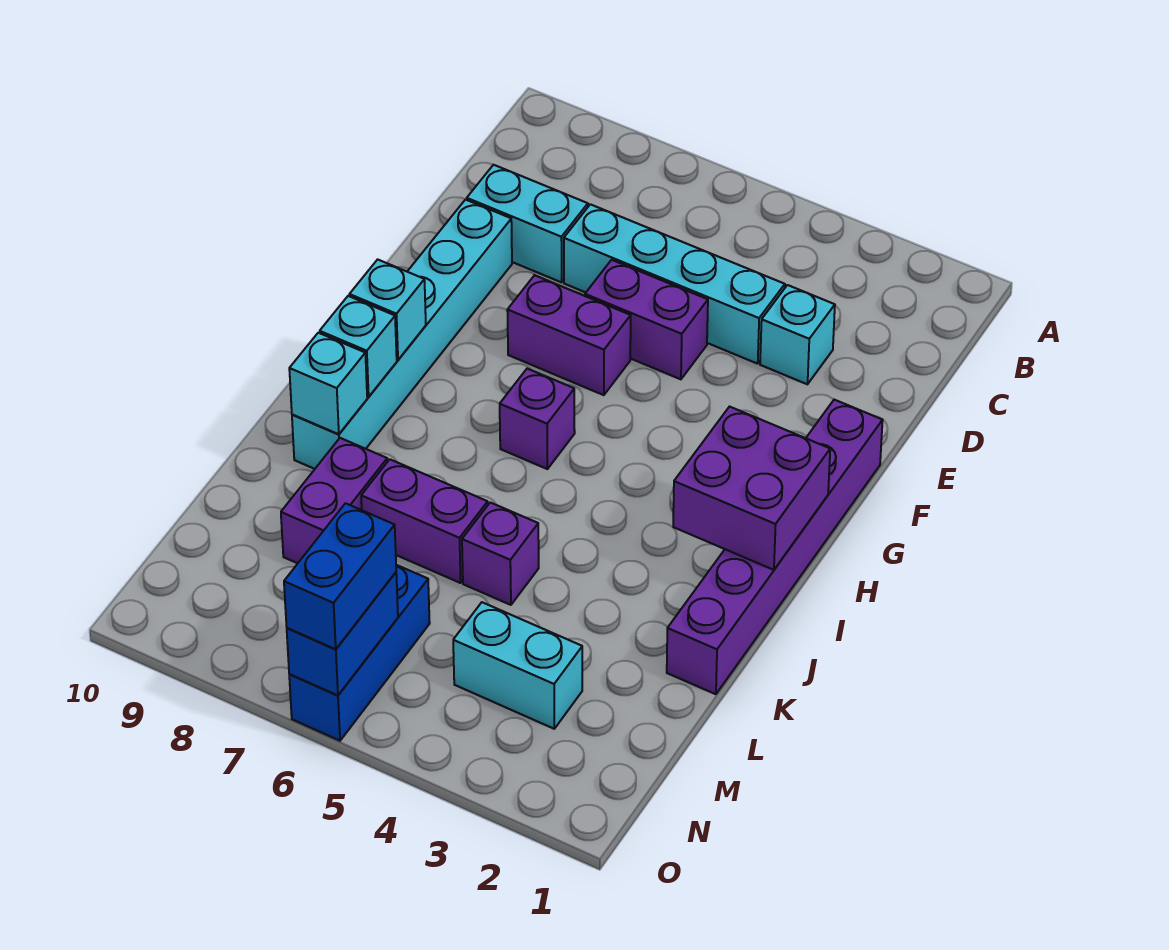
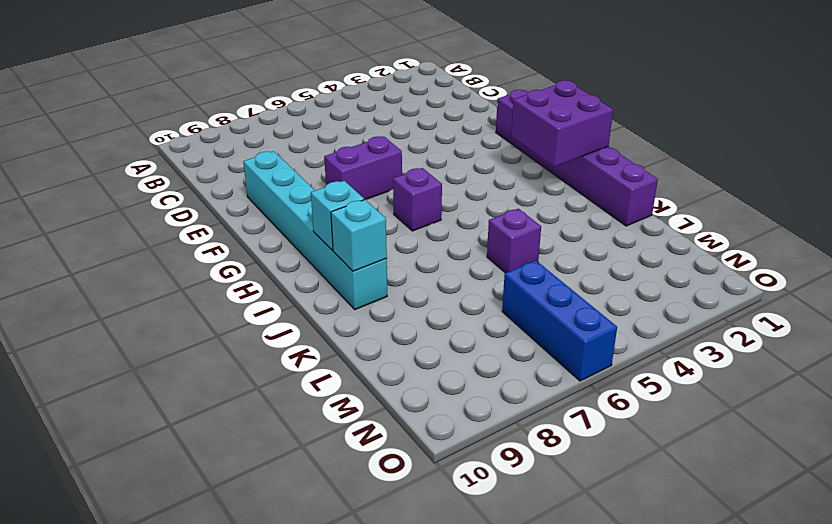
none -> cyan 1x1 brick [760,285,835,384]
none -> cyan 1x4 brick [564,204,785,364]
none -> cyan 1x2 brick [467,165,588,282]

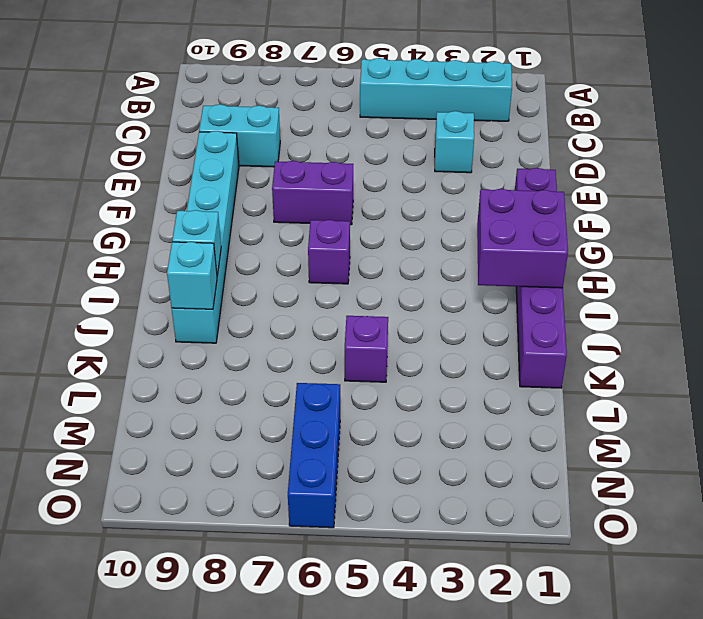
cyan 1x4 brick [360,58,512,121] -> cyan 1x4 brick moved to [564,204,785,364]
none -> purple 1x2 brick [585,260,708,379]
none -> purple 1x2 brick [361,459,488,583]
none -> purple 1x2 brick [281,438,387,563]

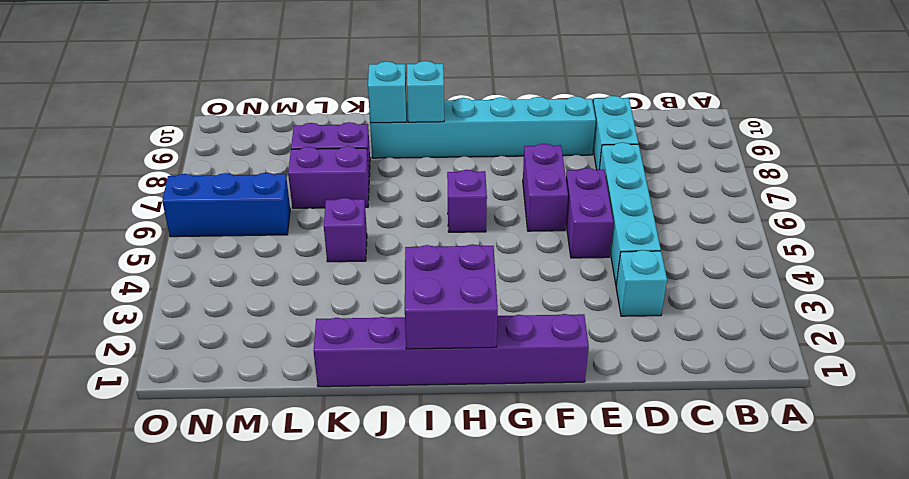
purple 1x2 brick [288,146,369,208] -> purple 1x2 brick turned to [361,459,488,583]
none -> cyan 1x2 brick [453,602,582,729]
none -> cyan 1x1 brick [349,259,426,360]
none -> blue 1x2 brick [287,572,398,695]

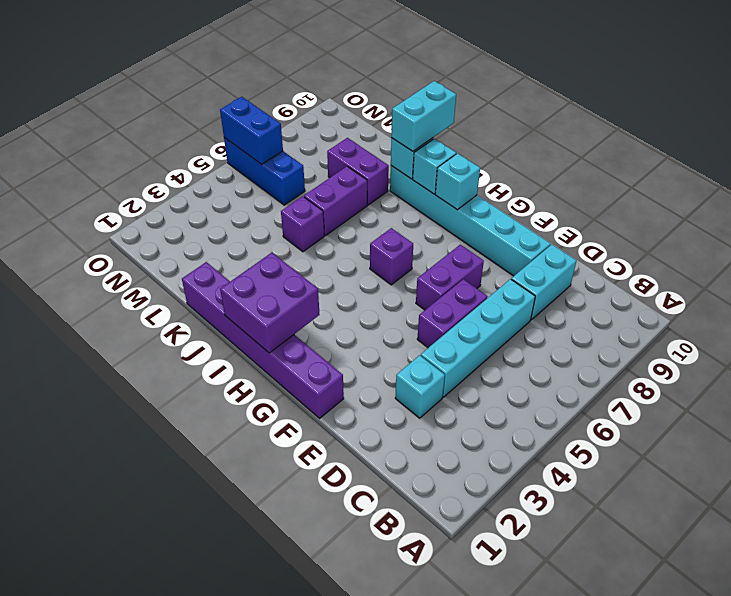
cyan 1x2 brick [391,81,456,151] -> cyan 1x2 brick moved to [453,602,582,729]
none -> blue 1x2 brick [284,503,396,649]

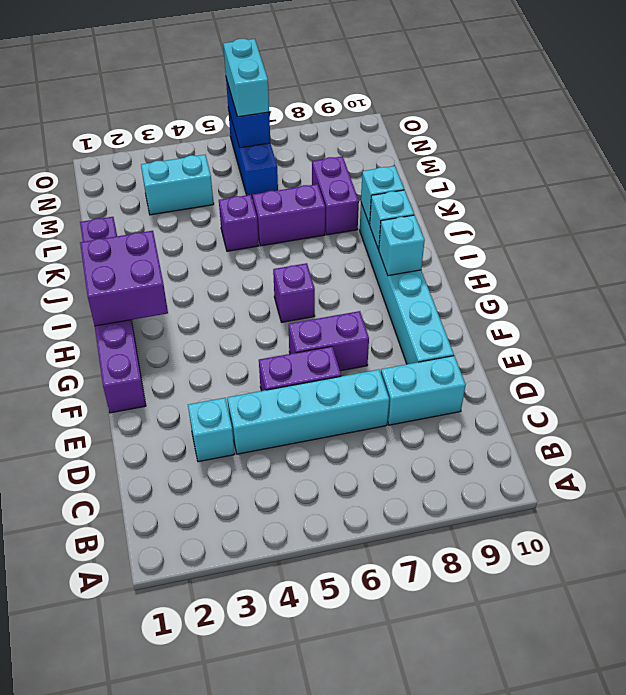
cyan 1x2 brick [223,39,269,117] -> blue 1x2 brick [284,503,396,649]

